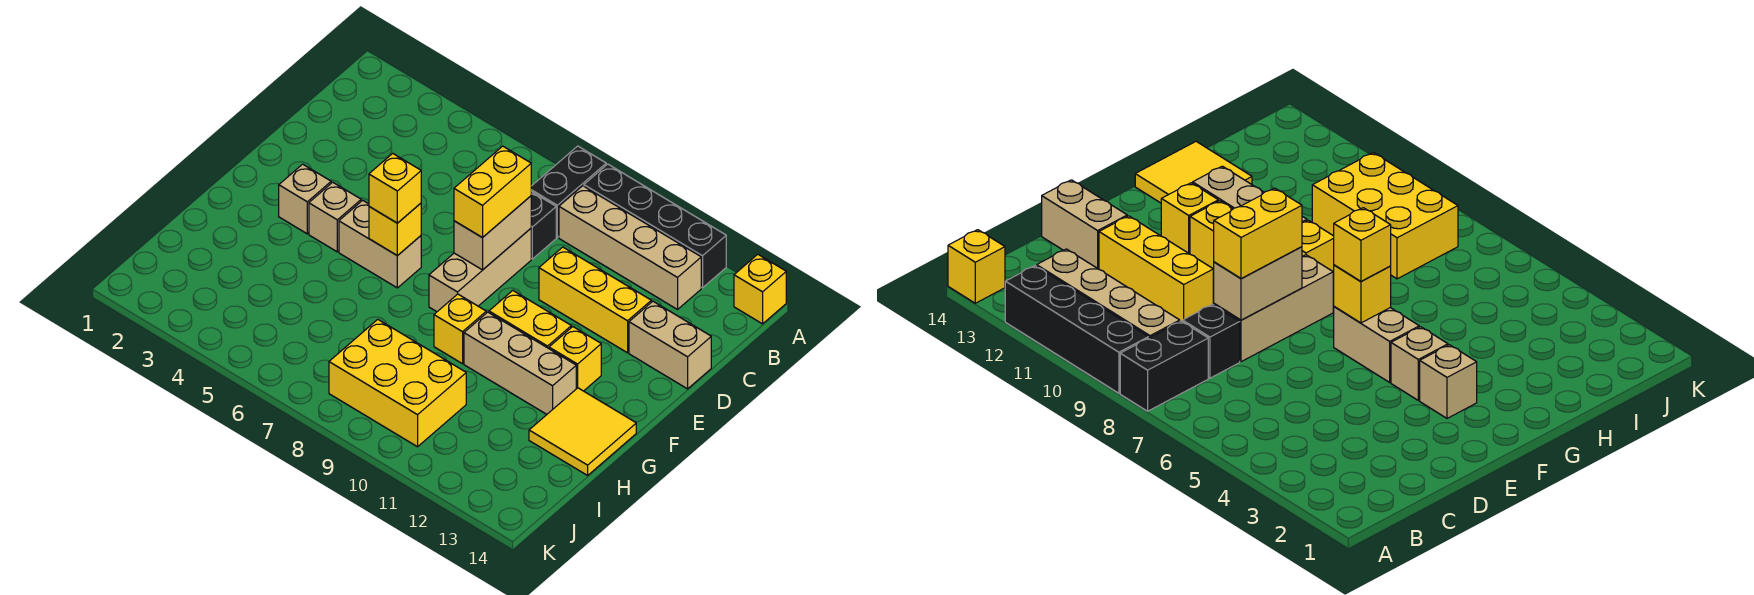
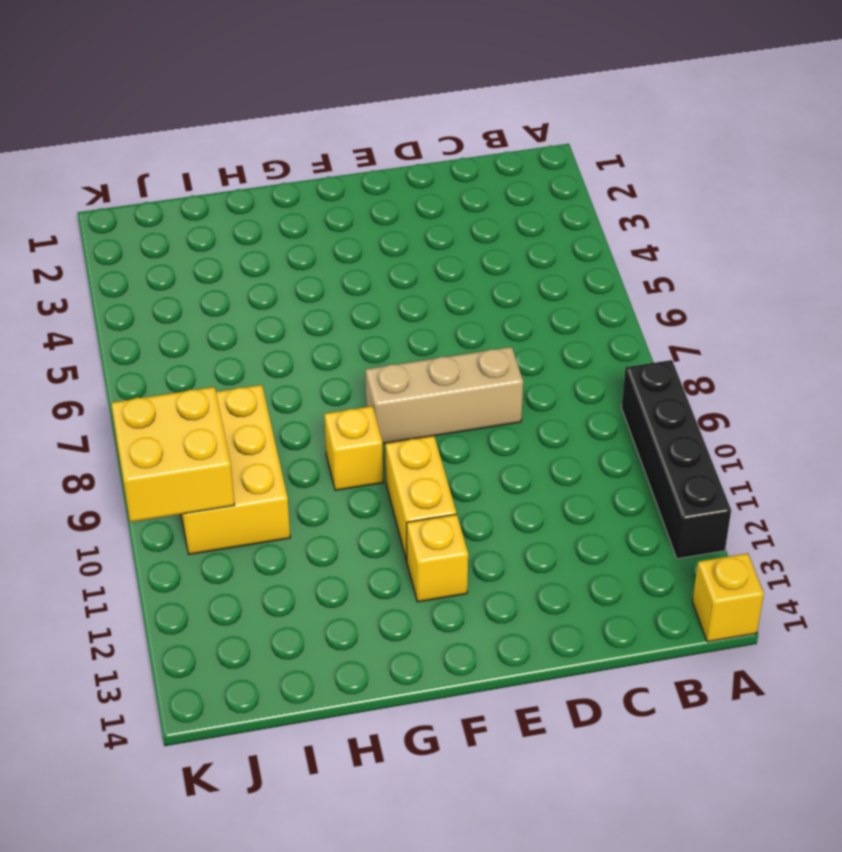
yellow 2x2 brick [111,387,234,522] -> none
none -> black 1x2 brick [531,146,606,237]
none -> tan 1x4 brick [559,186,701,309]
none -> black 1x1 brick [531,192,556,259]

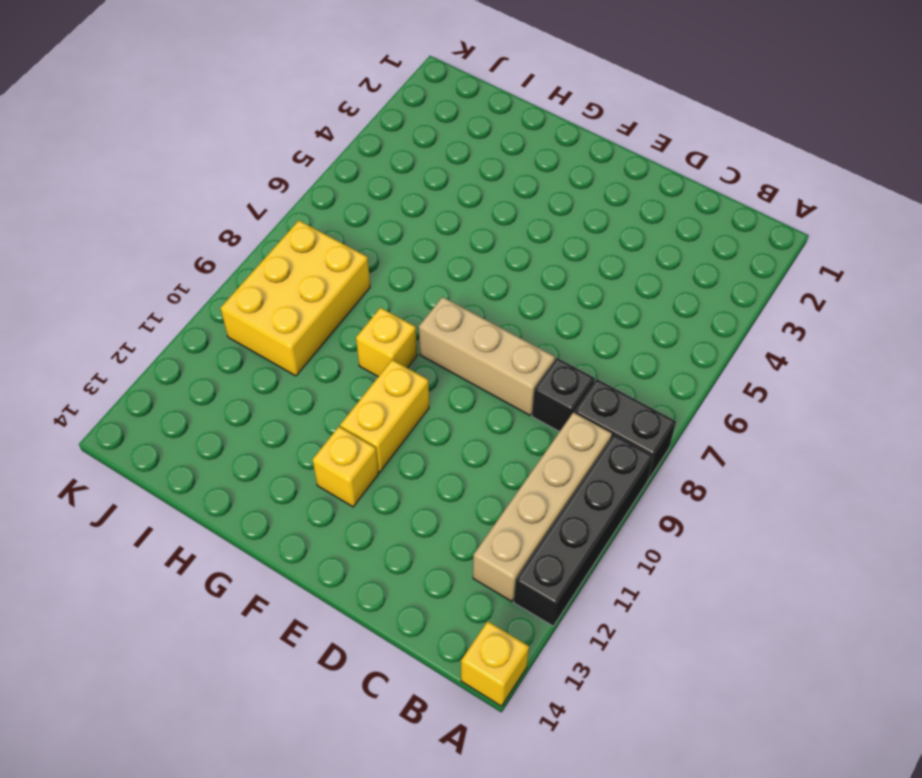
none -> yellow 1x3 brick [539,247,651,353]
none -> tan 1x2 brick [629,301,711,389]
none -> tan 1x1 brick [279,164,331,234]

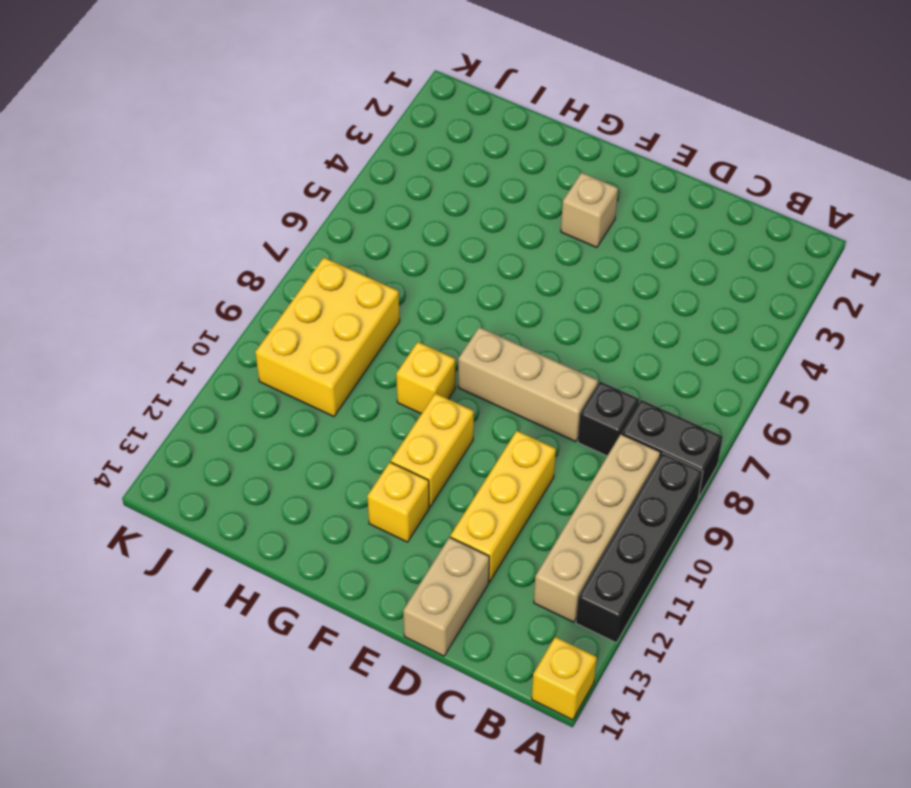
none -> tan 1x1 brick [309,182,361,252]
none -> tan 1x2 brick [339,200,421,288]
none -> tan 1x3 brick [464,312,576,414]

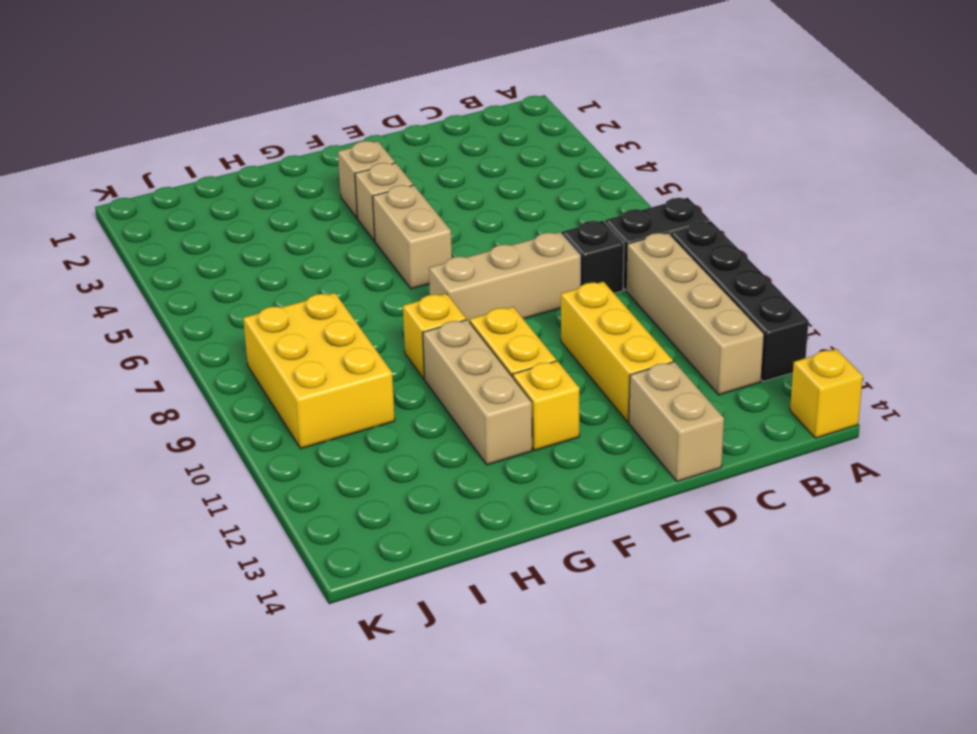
none -> yellow 2x2 tile [529,388,636,475]
none -> tan 1x2 brick [454,196,531,270]
none -> yellow 1x1 brick [369,203,421,256]

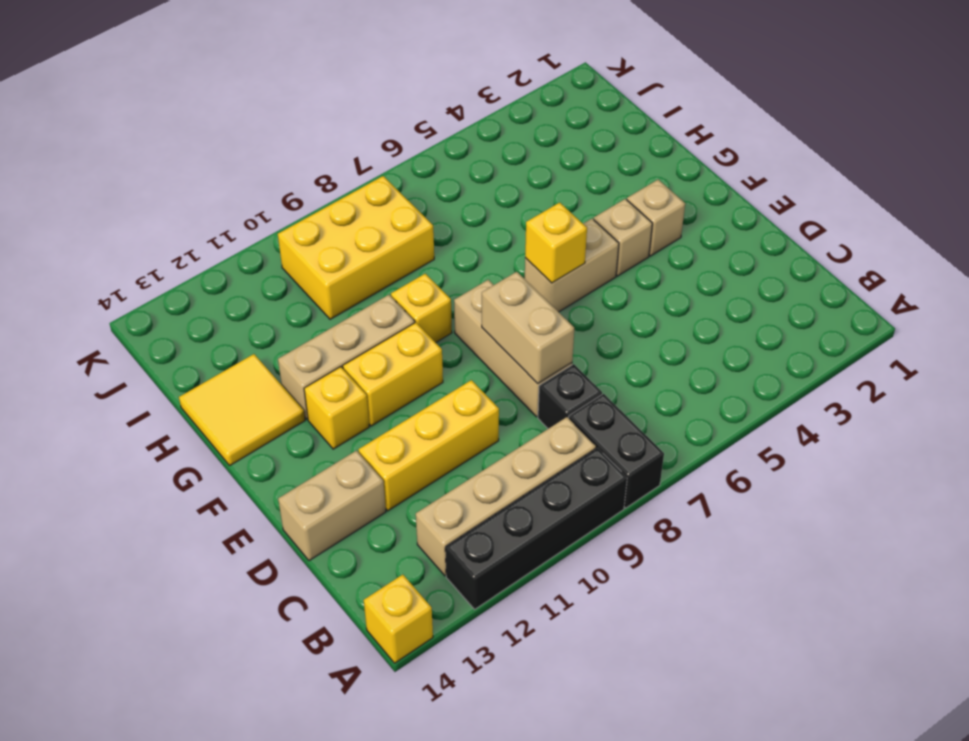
none -> yellow 1x2 brick [454,146,531,238]
none -> yellow 1x1 brick [369,153,421,223]

